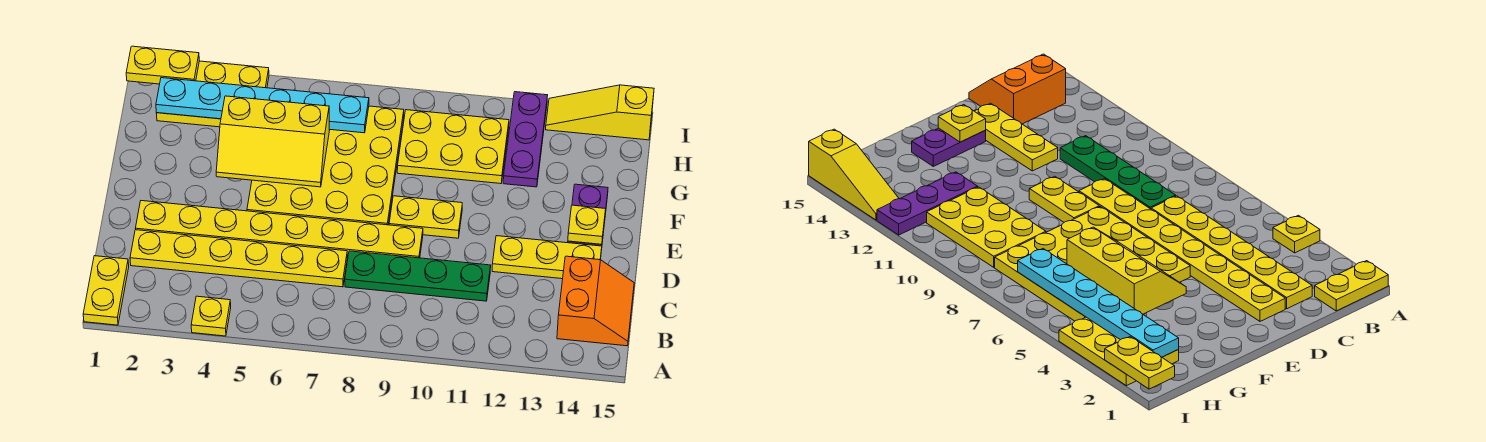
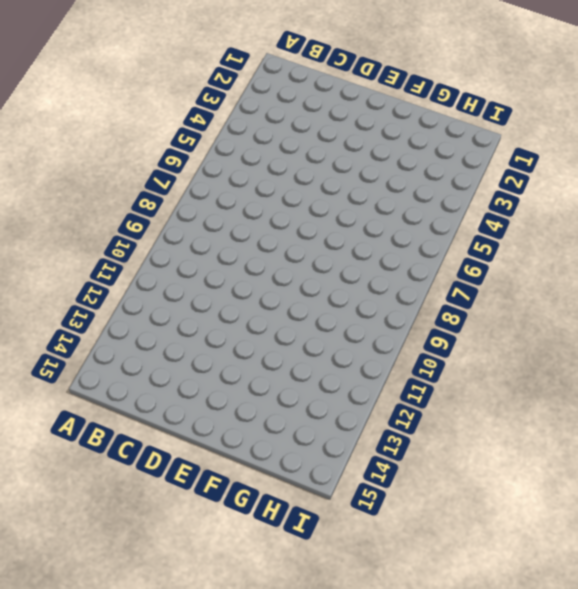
none -> yellow 1x2 plate [83,256,129,325]
none -> yellow 1x1 plate [191,296,231,336]
none -> orange 2x2 slope [557,256,634,346]

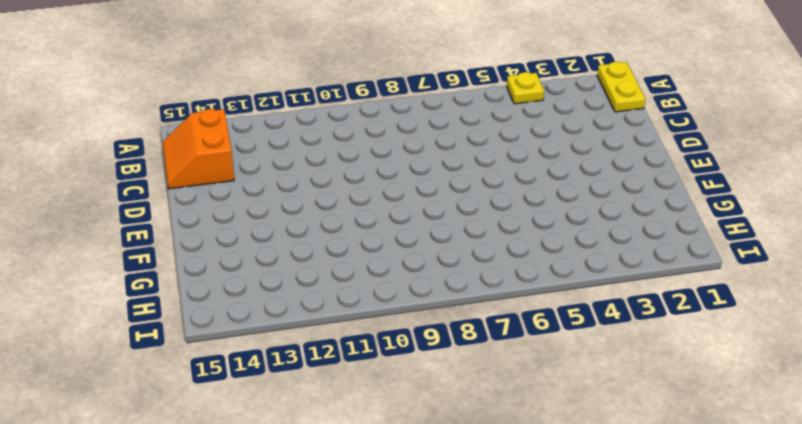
none -> yellow 1x6 plate [130,230,347,287]
none -> green 1x4 plate [345,251,491,301]
none -> yellow 1x8 plate [136,201,423,258]

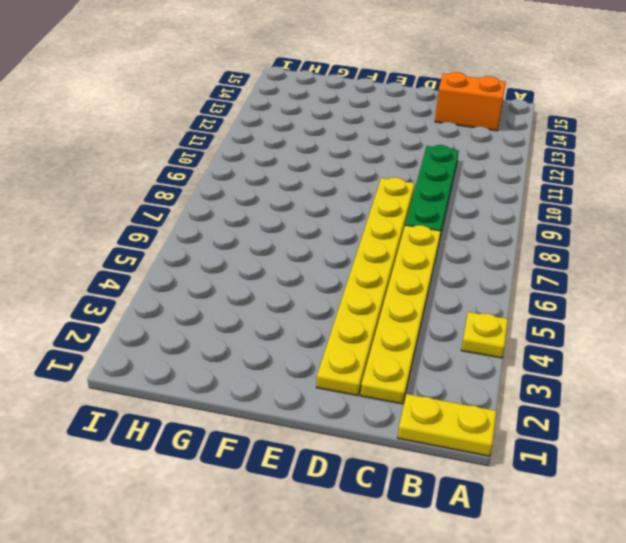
none -> yellow 1x3 plate [492,236,602,279]
none -> yellow 4x4 plate [247,106,404,225]
none -> yellow 1x2 plate [389,196,462,238]

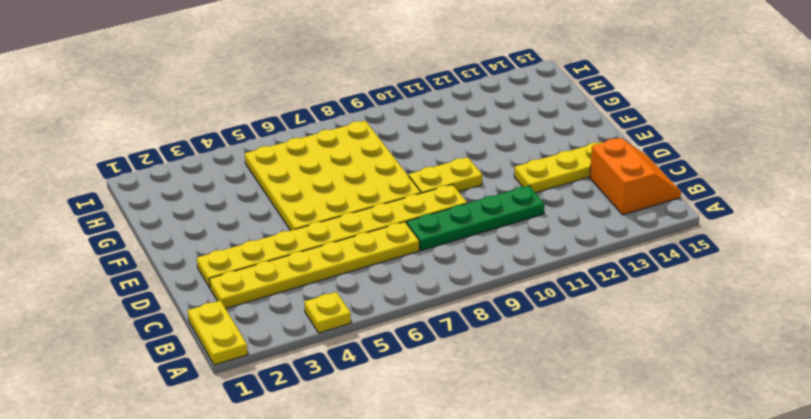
none -> purple 1x2 plate [568,184,608,246]
none -> yellow 2x3 plate [397,110,509,184]
none -> purple 1x3 plate [503,92,548,187]

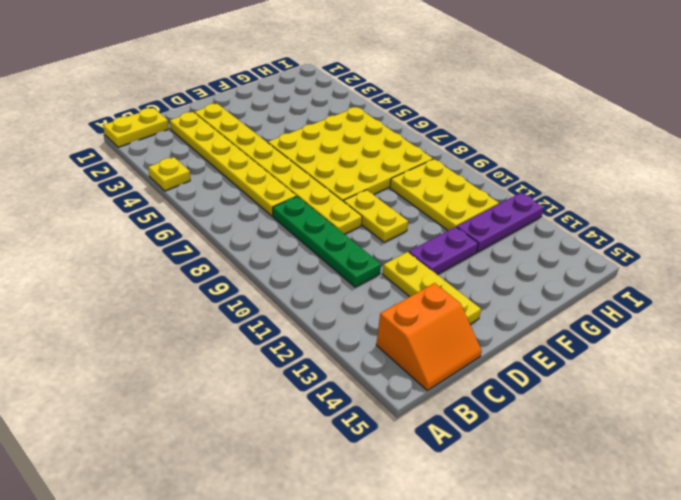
purple 1x2 plate [409,227,478,275] -> purple 1x2 plate moved to [568,184,608,246]
none -> yellow 2x3 plate [157,61,269,127]
none -> yellow 1x3 slope [546,85,654,140]
none -> yellow 1x1 plate [568,205,606,244]

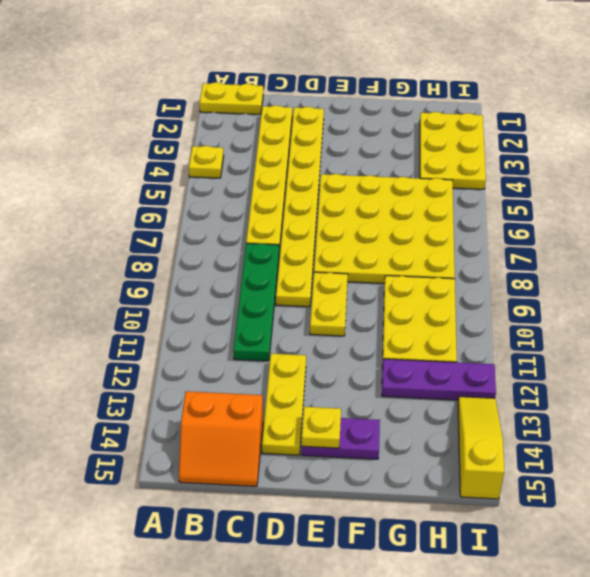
none -> yellow 2x3 slope [216,96,329,187]
none -> cyan 1x6 plate [156,78,369,133]
none -> yellow 1x2 plate [126,46,199,84]

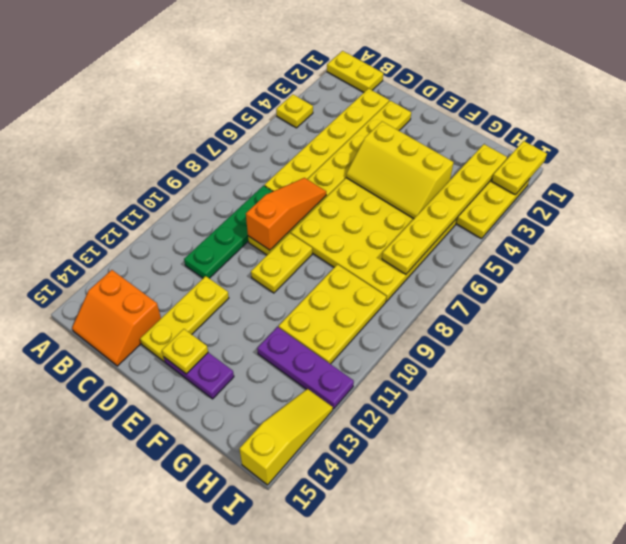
orange 1x3 slope [246,178,326,250] -> none
yellow 2x3 slope [346,121,454,219] -> yellow 2x3 slope turned to [216,96,329,187]
yellow 1x6 plate [382,144,507,274] -> cyan 1x6 plate [156,78,369,133]

